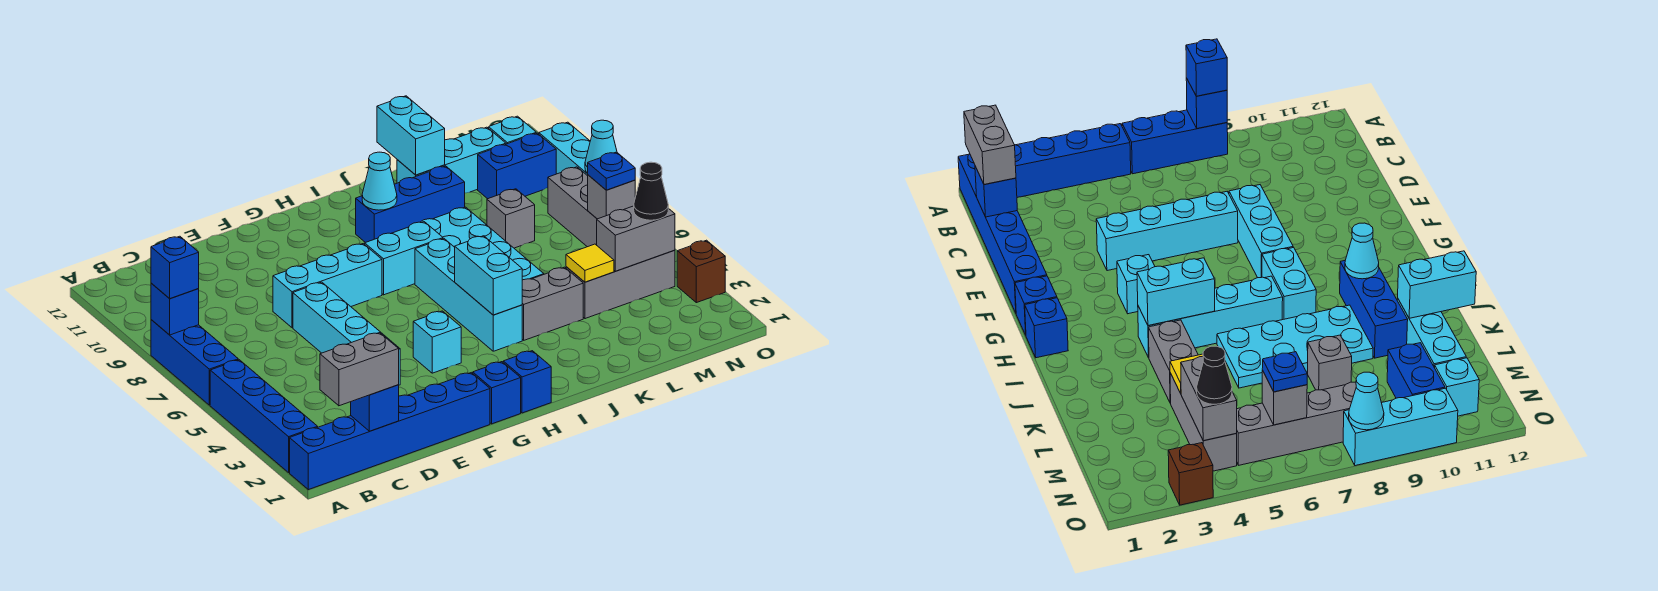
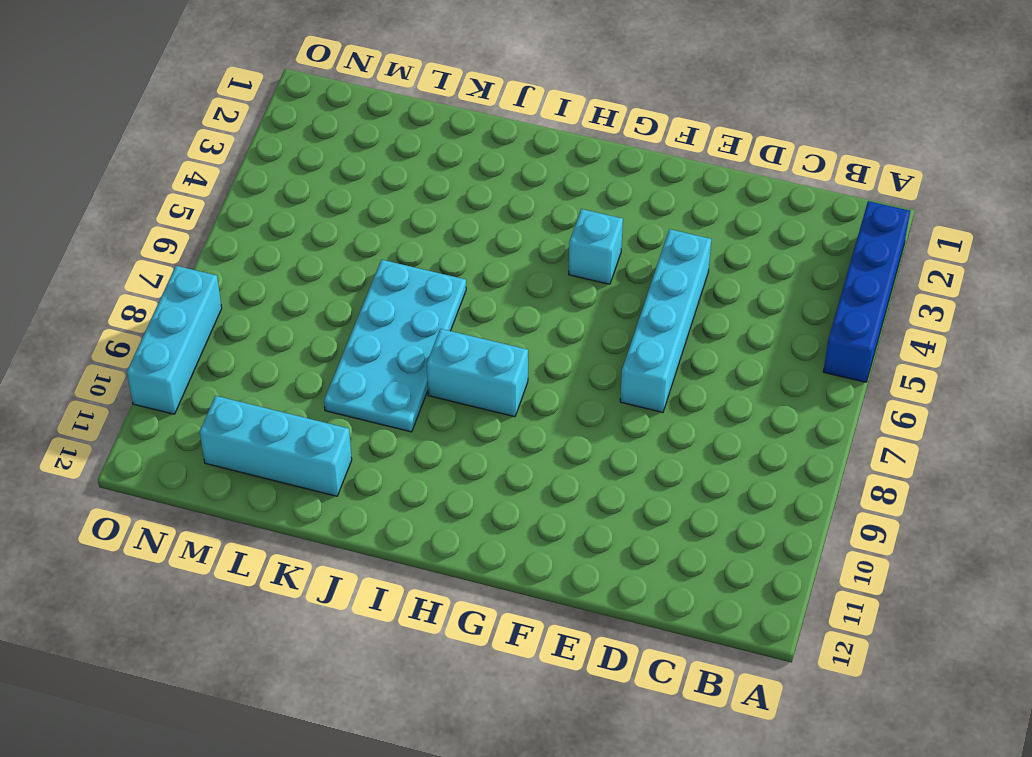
none -> blue 1x6 brick [290,373,490,490]
none -> blue 1x3 brick [151,320,238,405]
none -> cyan 1x3 brick [273,244,382,328]
none -> blue 1x1 brick [473,362,521,424]

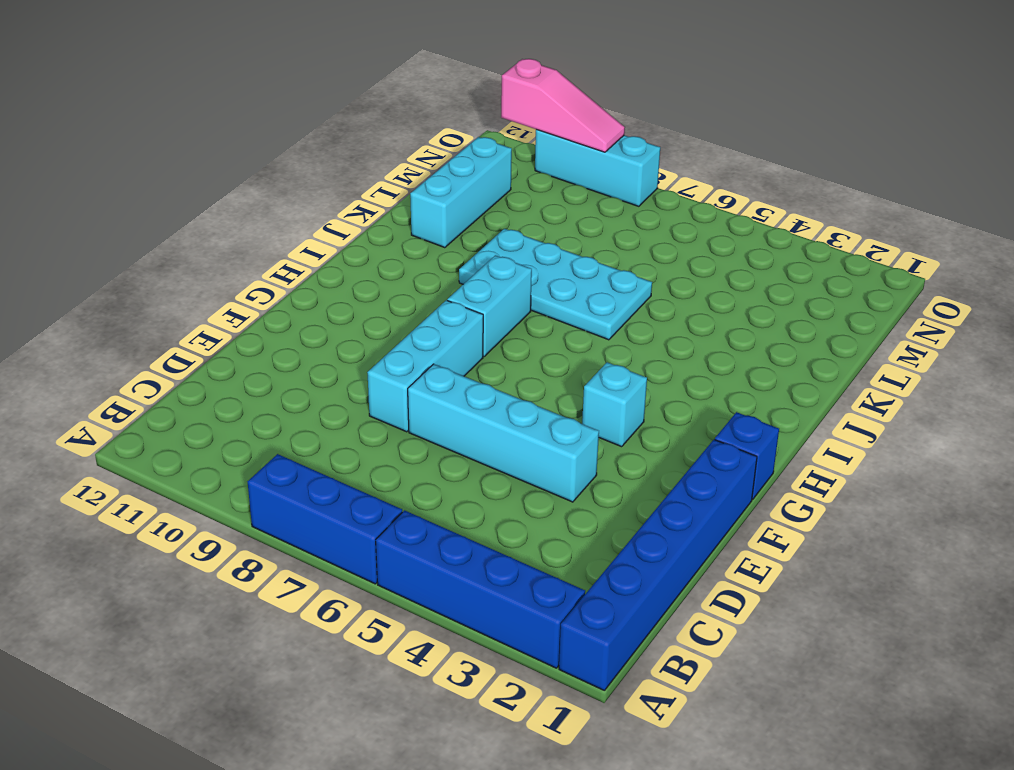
pink 1x3 slope [501,59,625,152] -> none
none -> blue 1x1 brick [503,351,551,413]
none -> cyan 1x4 brick [415,239,522,351]
none -> blue 1x3 brick [356,166,465,243]
none -> grey 1x2 brick [522,267,583,340]

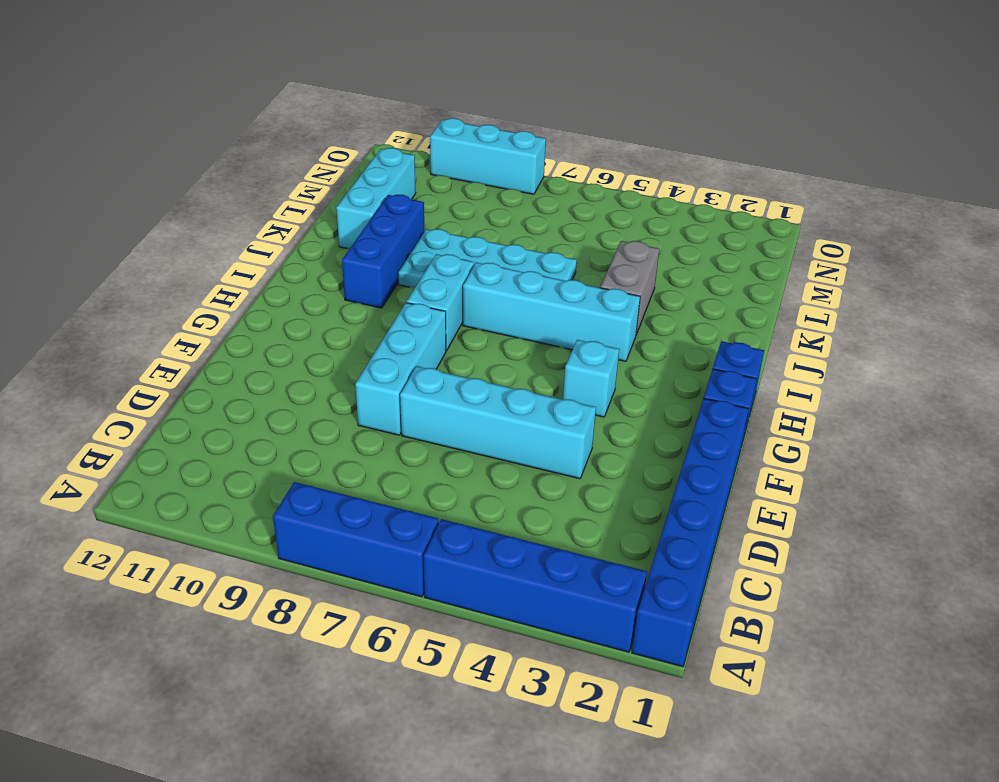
none -> grey 1x3 brick [566,250,675,319]
none -> grey 1x1 brick [487,189,535,248]
none -> blue 1x2 brick [478,133,556,199]
none -> grey 1x4 brick [548,167,597,247]

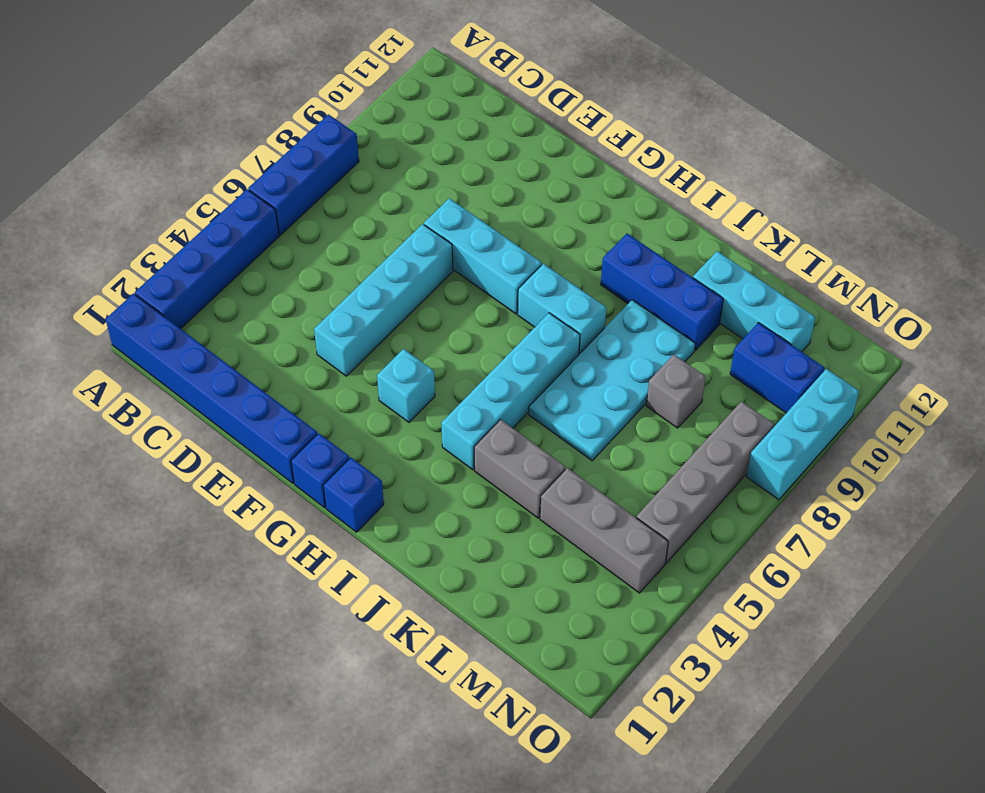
none -> cyan 1x1 brick [489,116,536,144]
none -> brown 1x1 brick [677,240,725,303]
none -> blue 1x1 brick [151,283,199,335]
none -> blue 1x1 brick [351,385,399,431]

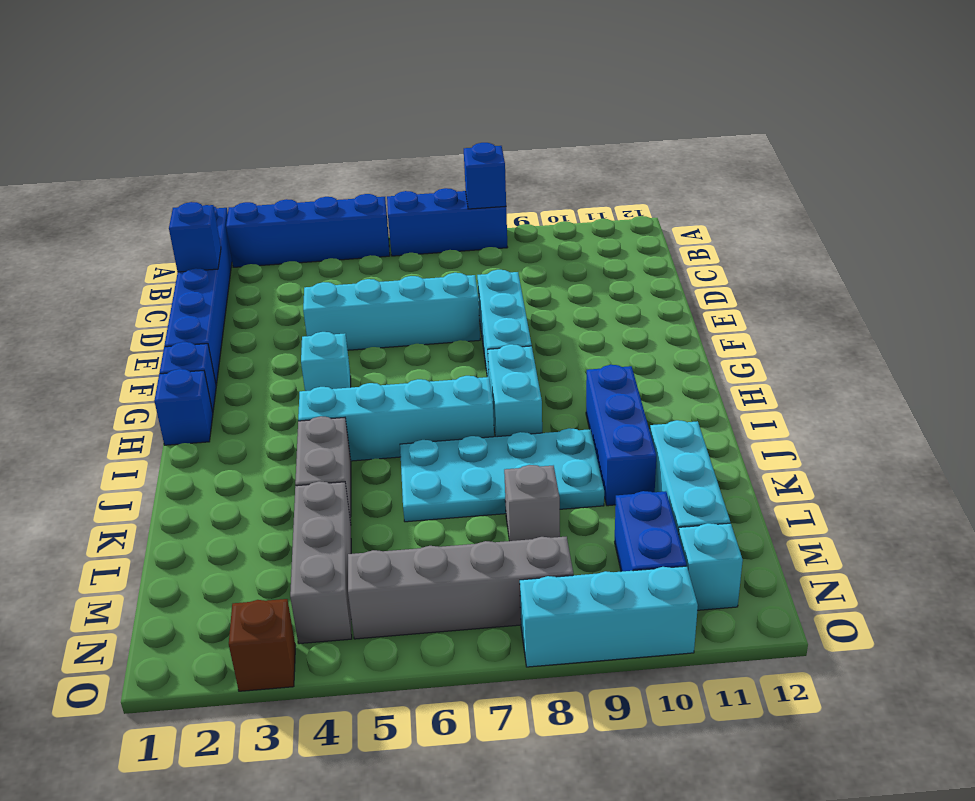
none -> cyan 1x2 brick [455,236,522,315]
none -> cyan 1x1 cone [362,152,397,210]
none -> cyan 1x2 brick [377,96,445,175]
none -> yellow 1x1 tile [566,244,614,282]

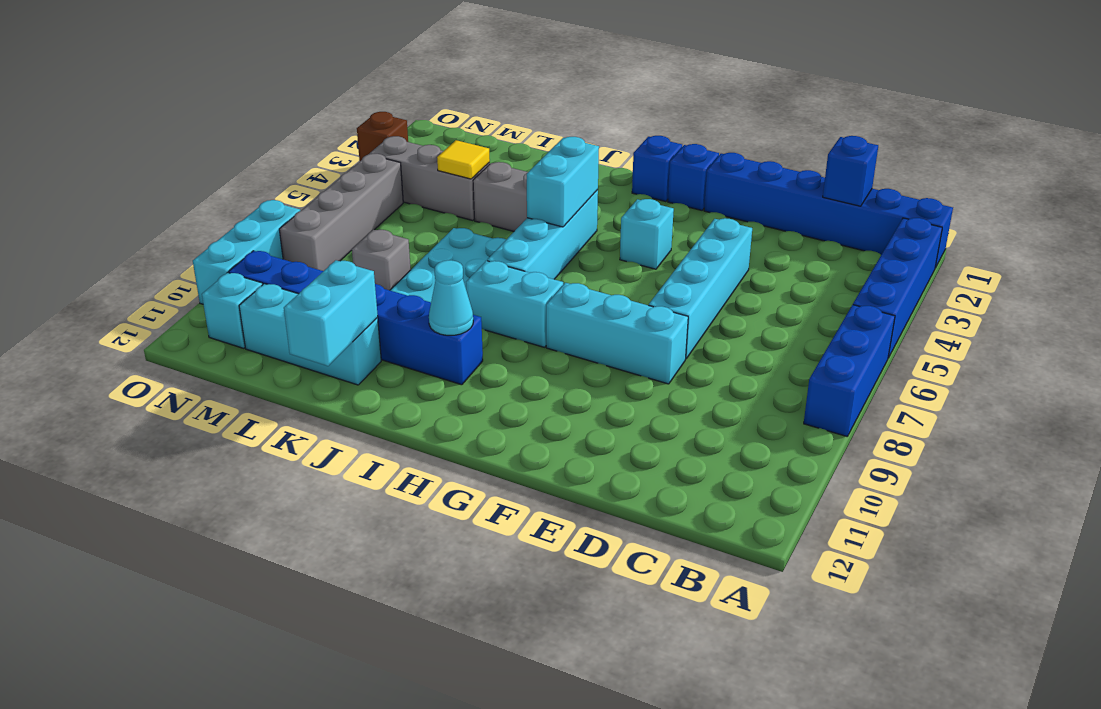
none -> blue 1x1 brick [151,283,199,335]
none -> grey 1x2 brick [597,206,675,271]
none -> grey 1x1 brick [588,175,635,219]
none -> cyan 1x1 cone [585,120,617,173]

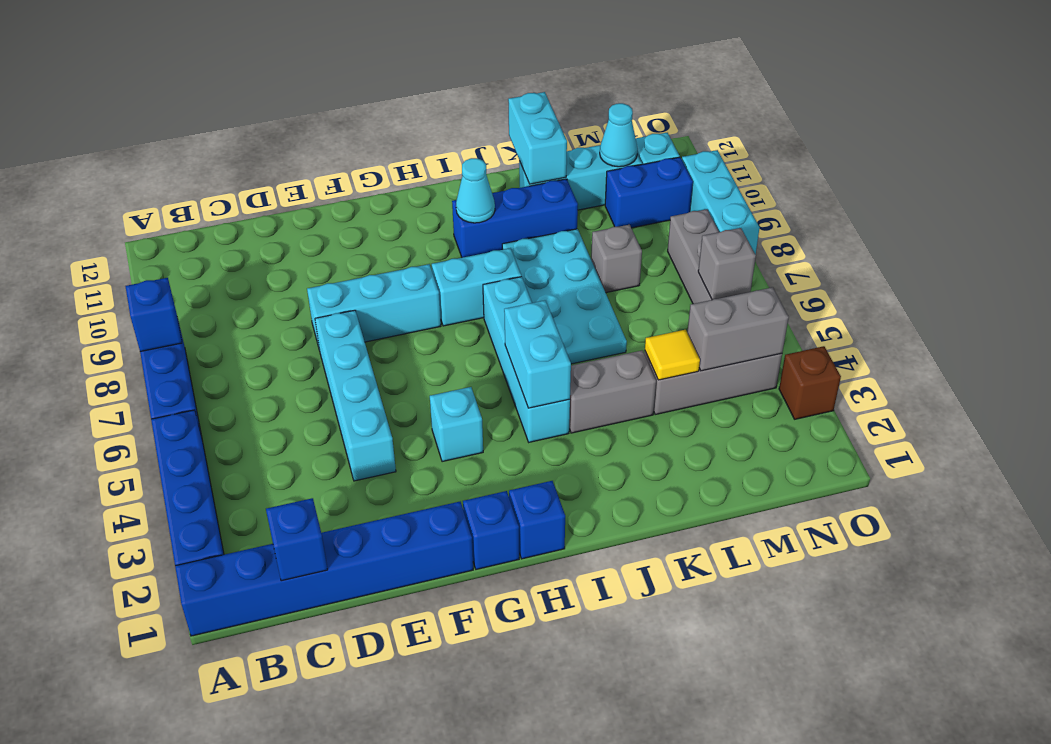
cyan 1x1 cone [600,103,638,167] -> cyan 1x1 cone moved to [585,120,617,173]
none -> blue 1x1 brick [151,236,199,299]
none -> grey 1x2 brick [320,333,399,406]
none -> black 1x1 cone [634,162,668,220]
none -> blue 1x1 plate [588,152,635,190]

